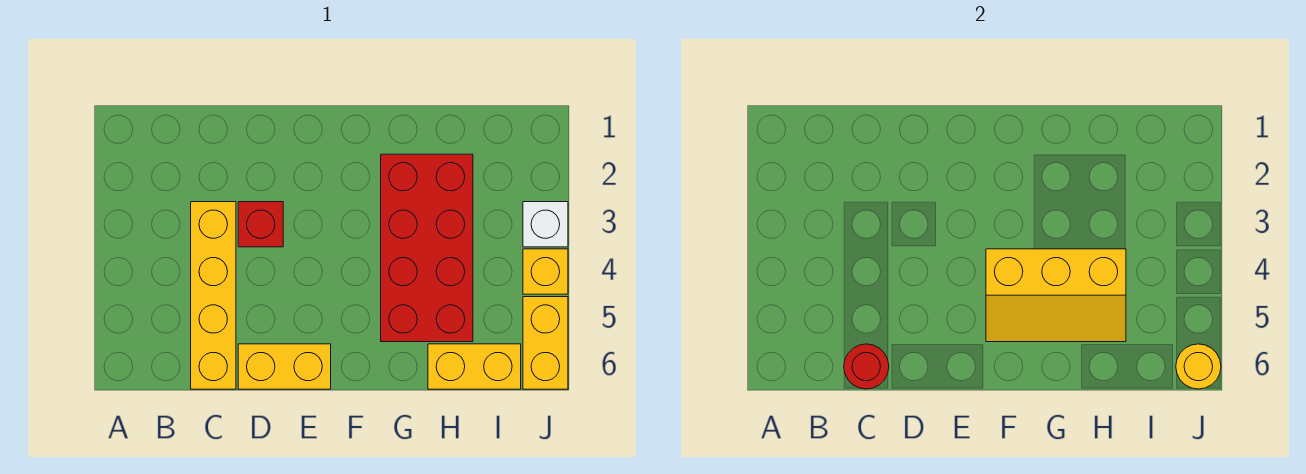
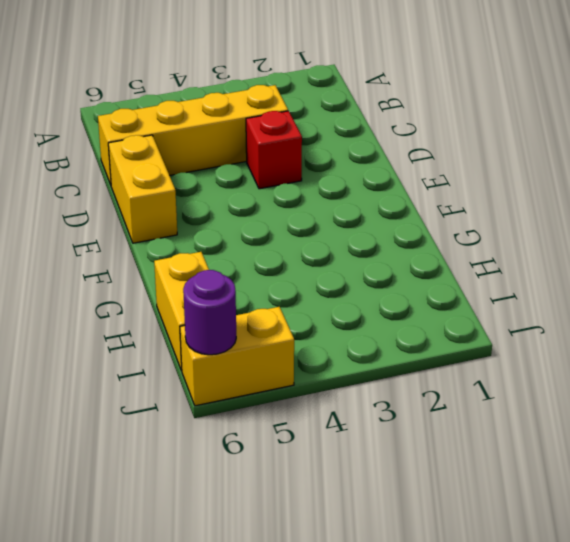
purple 1x1 round brick [183,270,236,355] -> yellow 1x1 round brick [1176,344,1221,389]
none -> red 2x4 brick [381,154,473,342]
none -> white 1x1 brick [523,202,568,247]

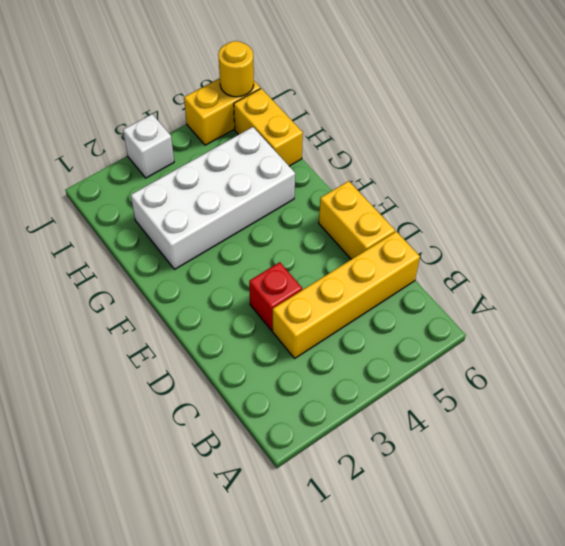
white 2x4 brick [131,127,295,269] -> red 2x4 brick [381,154,473,342]
none -> yellow 1x1 brick [523,249,568,294]
none -> red 1x1 round brick [844,344,889,389]

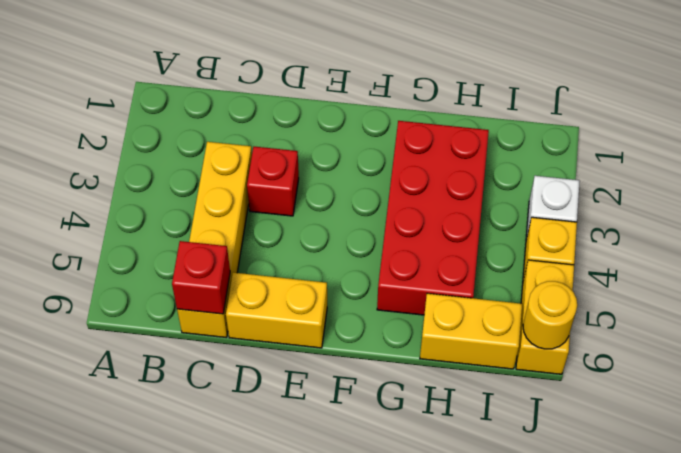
red 1x1 brick [172,241,230,314] -> red 1x1 round brick [844,344,889,389]
none -> yellow 2x3 slope [986,249,1126,342]

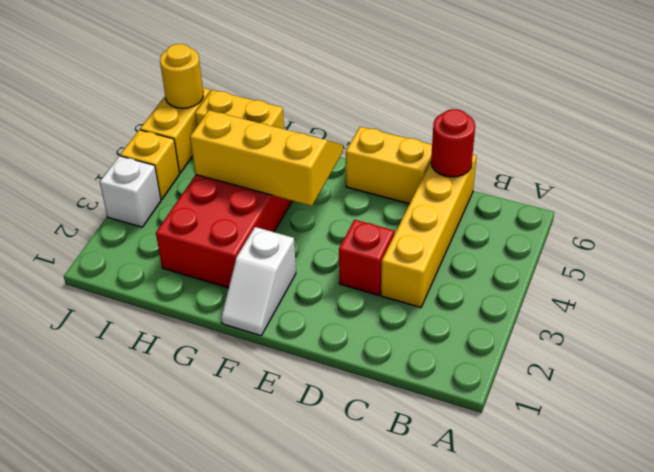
white 1x2 slope [221,227,296,336] -> none

